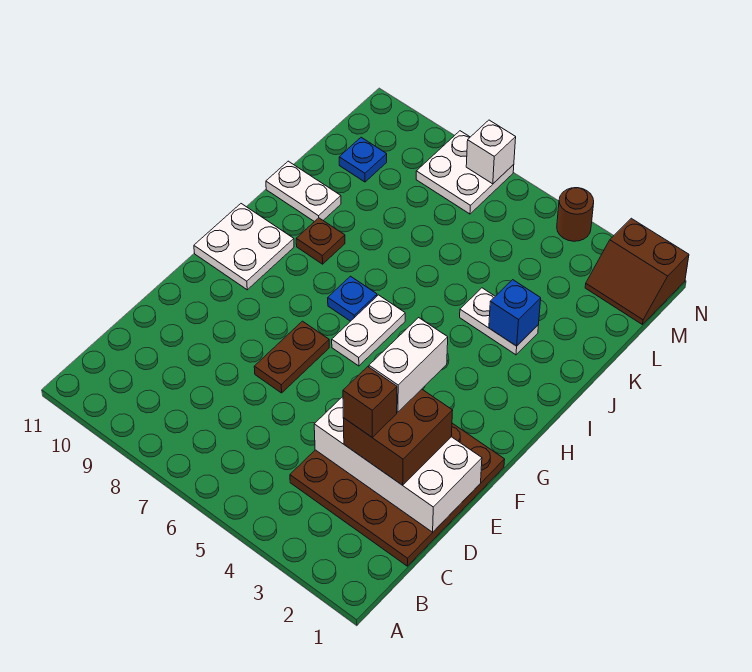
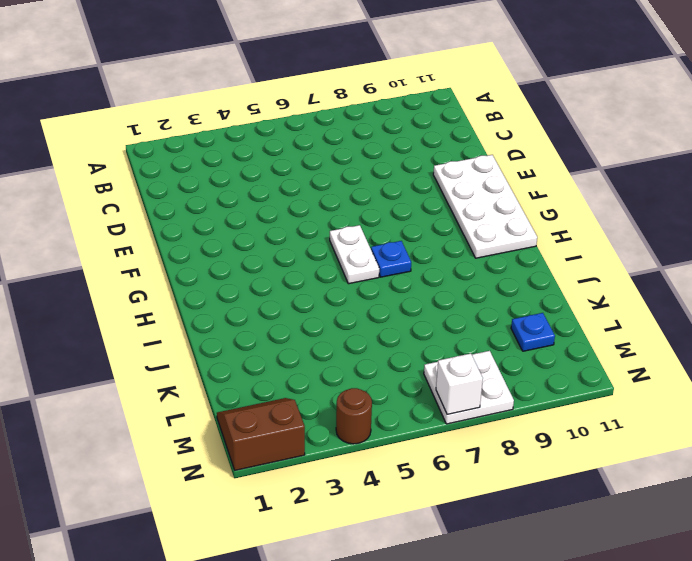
white 2x4 plate [433,155,537,258] -> white 2x2 plate [194,204,294,290]
none -> brown 4x4 plate [290,423,505,566]
none -> brown 1x2 plate [254,321,329,393]
none -> brown 1x1 plate [296,218,345,264]

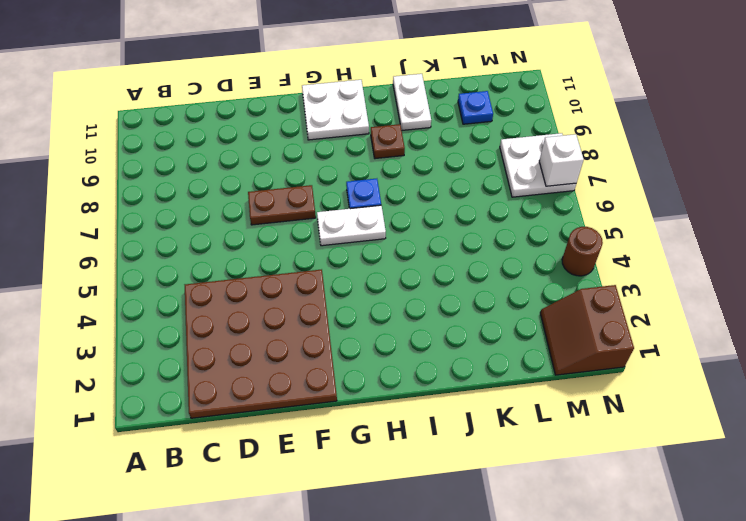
none -> white 1x2 plate [460,288,538,355]
none -> white 2x4 brick [314,397,482,532]
none -> blue 1x1 brick [489,280,541,346]

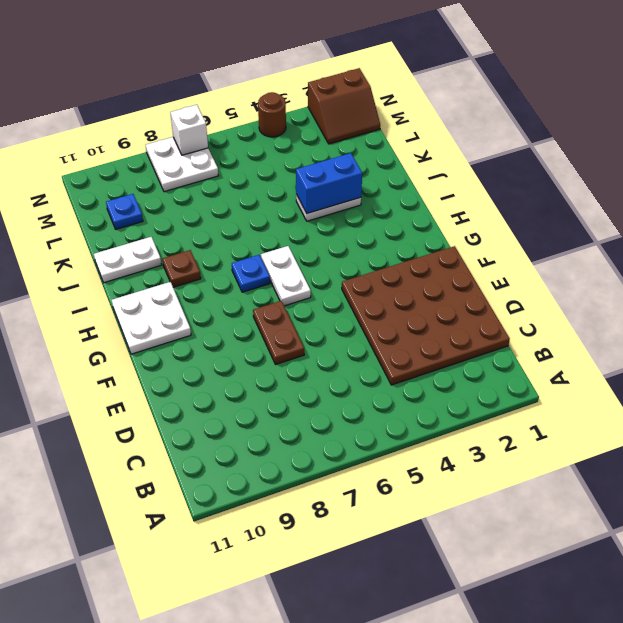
blue 1x2 brick [296,153,362,213] -> blue 1x1 brick [489,280,541,346]
none -> white 2x4 brick [314,397,482,532]
none -> brown 2x2 brick [343,389,453,485]
none -> brown 1x1 brick [343,367,397,437]

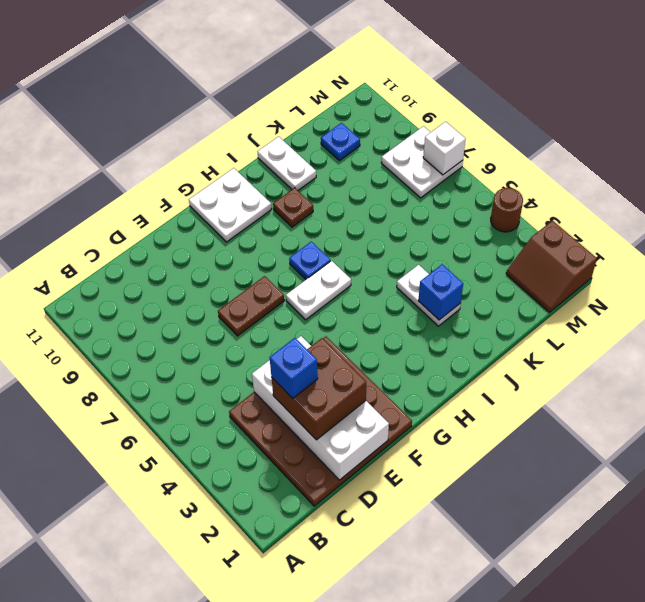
blue 1x1 brick [270,338,318,398] -> brown 1x1 brick [343,367,397,437]
none -> white 1x2 brick [369,318,448,412]

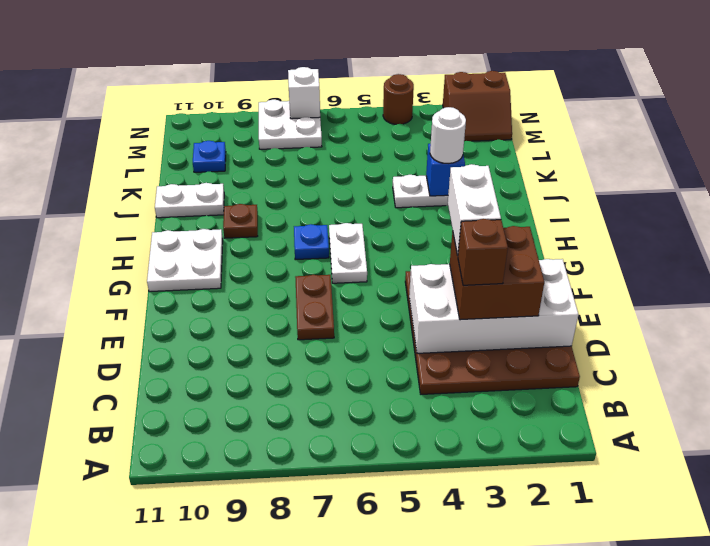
white 1x1 round brick [430,107,466,163] -> none

